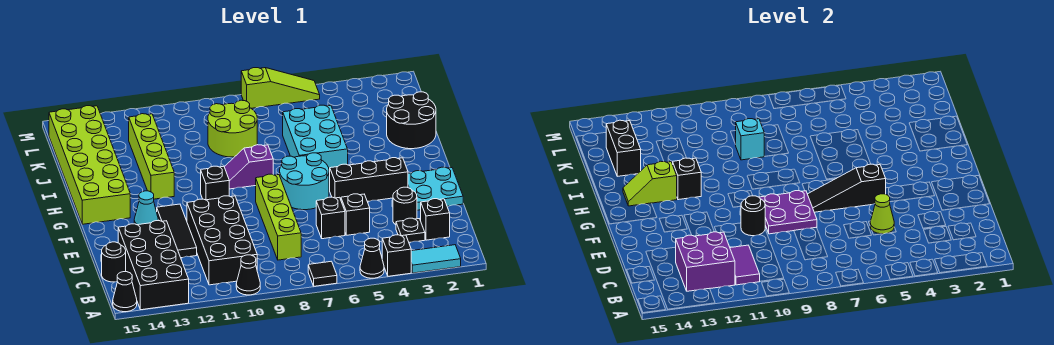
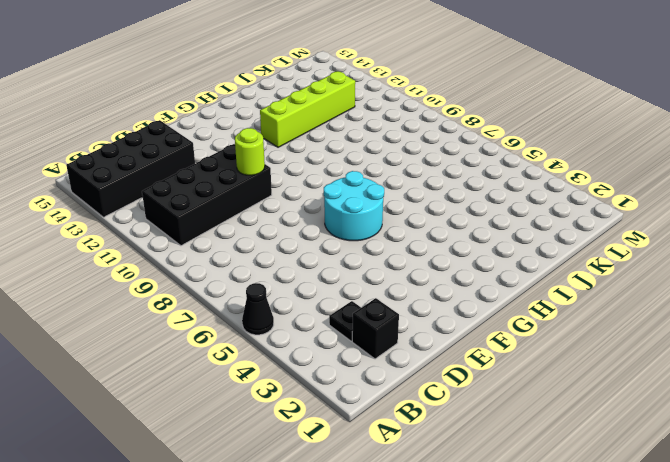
lime 1x1 round brick [235,128,265,175] -> black 1x1 round brick [741,196,765,236]
none -> cyan 1x2 tile [411,245,461,273]
none -> black 1x1 brick [382,235,411,276]
none -> black 1x1 tile [308,261,337,286]
none -> black 1x1 cone [236,255,260,295]

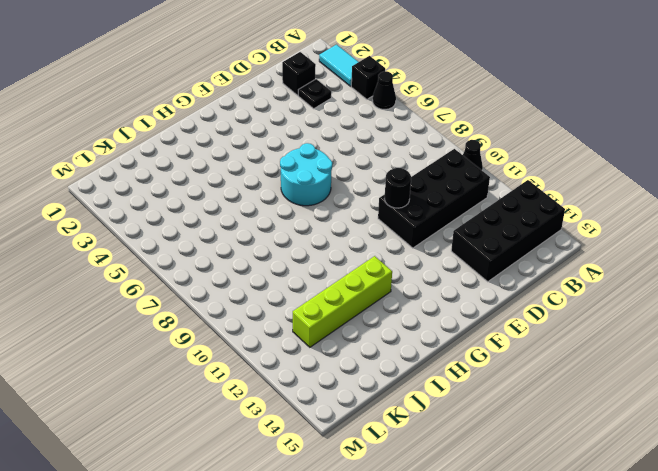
none -> black 1x1 tile [308,261,337,286]
none -> black 1x1 cone [113,272,137,312]
none -> lime 1x4 brick [256,174,301,260]
none -> black 1x1 round brick [102,242,126,282]

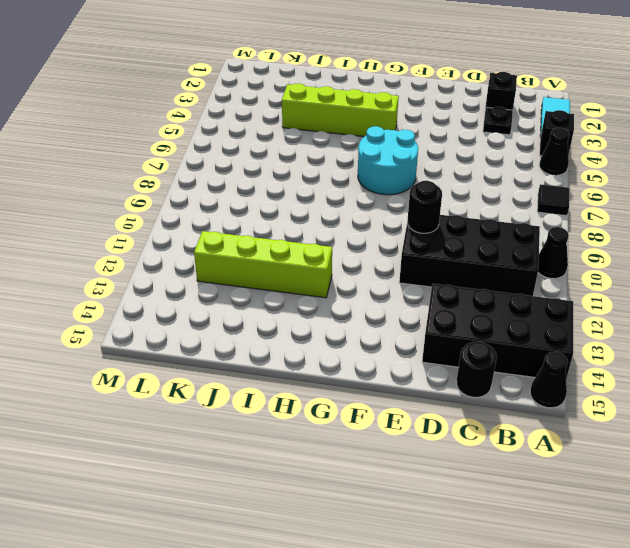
lime 1x4 brick [282,84,399,136] -> lime 1x4 brick moved to [256,174,301,260]
none -> black 1x1 round brick [393,187,417,225]
none -> black 1x1 brick [341,194,370,235]
none -> black 1x1 brick [316,197,345,239]
none -> black 1x3 tile [157,204,197,258]

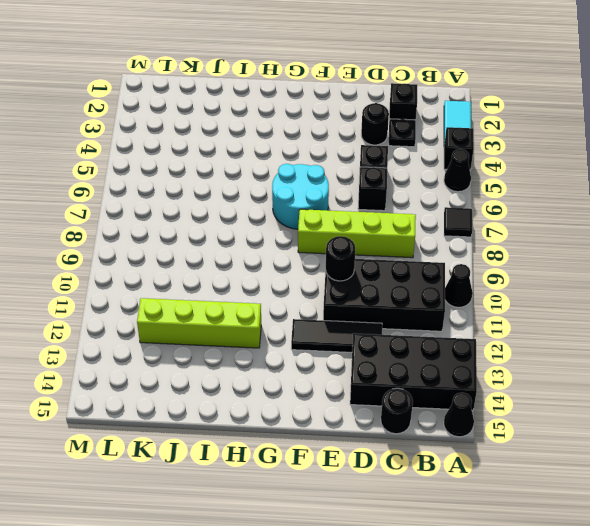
none -> cyan 2x2 plate [408,167,463,210]
none -> black 1x3 brick [330,158,408,202]
none -> cyan 1x1 cone [134,191,158,225]
none -> black 1x1 brick [201,166,229,200]

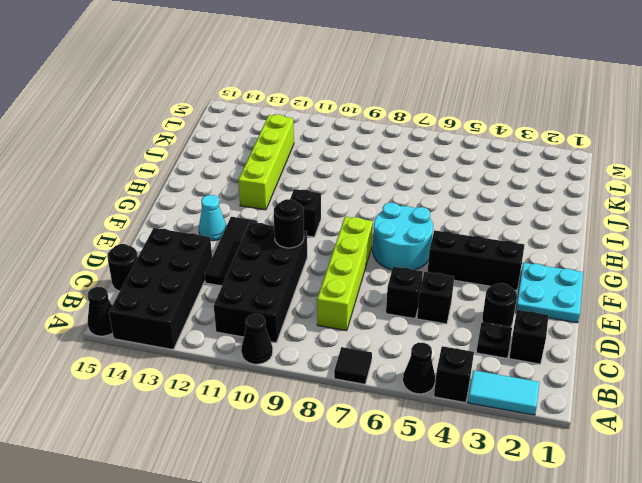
none -> lime 2x6 brick [49,106,130,224]
none -> cyan 2x3 brick [283,105,348,176]
none -> purple 1x2 slope [225,145,273,189]
none -> black 2x2 round brick [387,92,436,149]

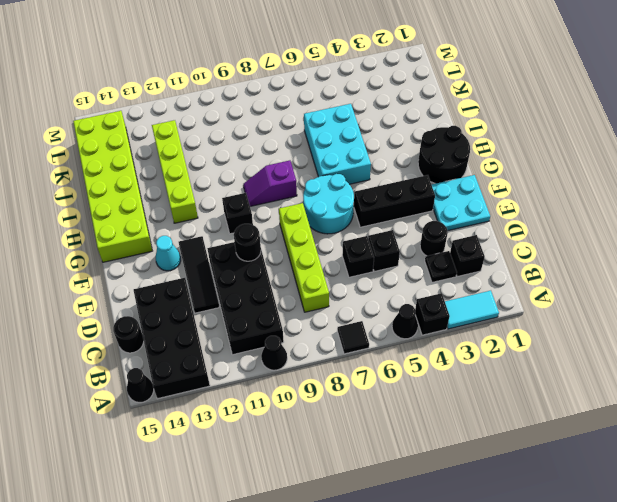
black 2x2 round brick [418,126,470,184] -> black 2x2 round brick moved to [387,92,436,149]
none -> lime 2x2 round brick [208,100,257,157]
none -> lime 1x3 slope [241,68,320,108]
none -> purple 1x2 tile [730,245,760,285]
none -> purple 2x2 brick [676,232,735,291]

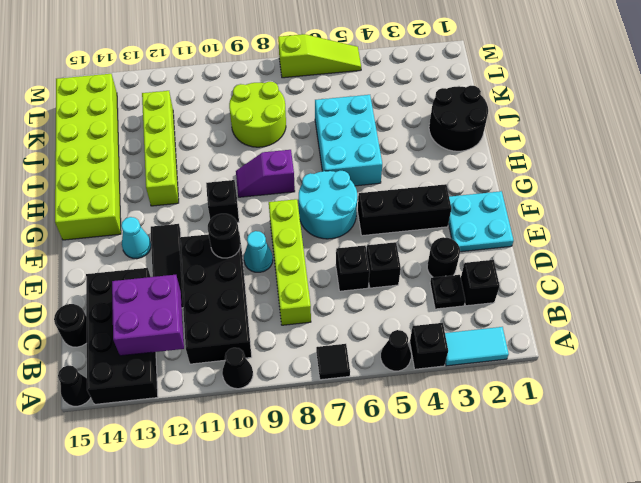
cyan 1x1 cone [244,231,273,272] -> none
none -> purple 1x2 tile [730,245,760,285]
none -> lime 1x1 cone [870,194,894,234]
none -> purple 2x2 plate [759,191,817,234]
none -> black 1x3 slope [808,164,886,212]

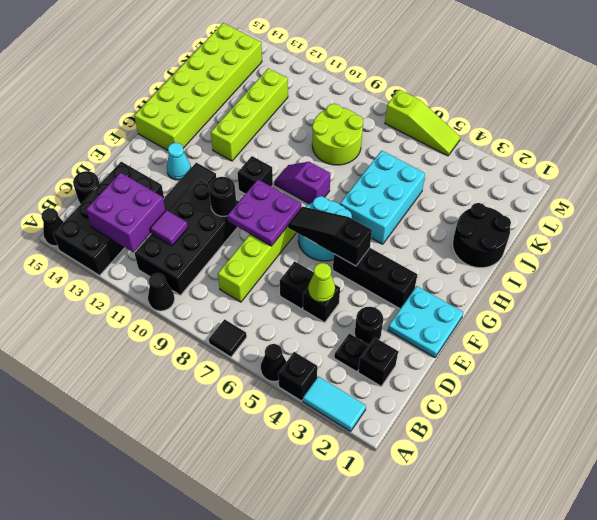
purple 1x1 tile [150,210,188,246] -> purple 1x2 tile [730,245,760,285]
none -> black 1x1 brick [673,158,701,200]
none -> lime 1x2 slope [623,161,677,206]
none -> cyan 1x1 brick [736,119,765,160]
none -> black 1x2 brick [606,120,641,176]

